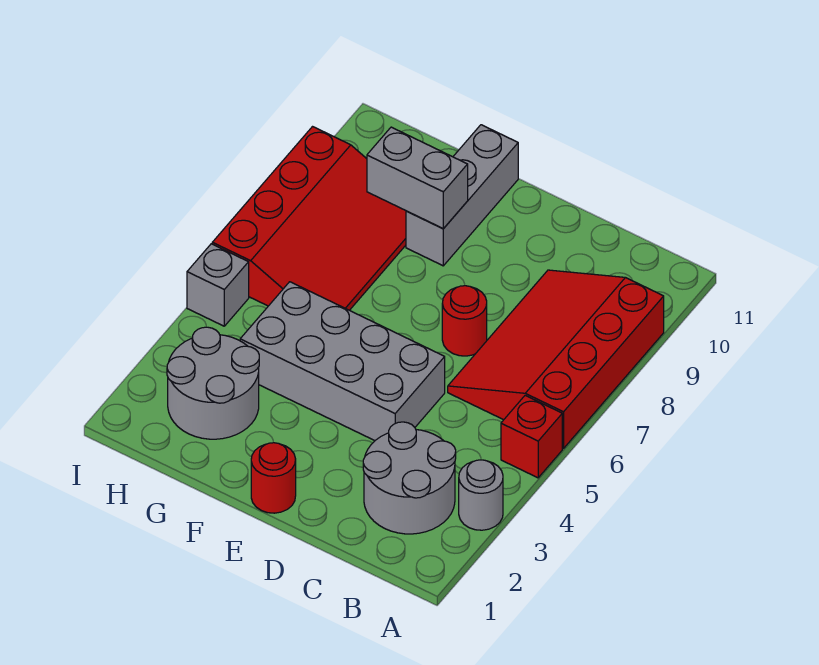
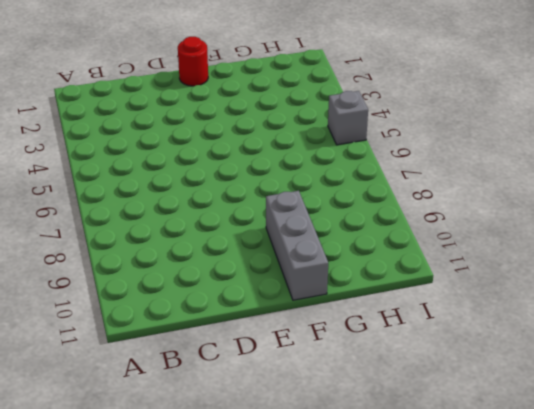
none -> grey 1x1 round brick [459,460,503,530]
none -> red 1x1 brick [501,395,562,478]
none -> red 3x4 slope [448,270,664,449]

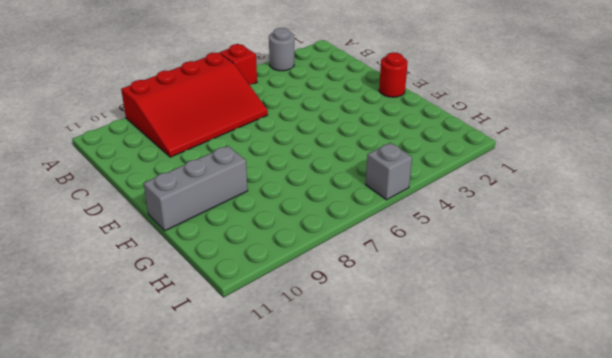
none -> grey 2x2 round brick [363,422,456,534]
none -> grey 2x4 brick [240,282,445,441]
none -> red 1x1 round brick [442,285,487,356]

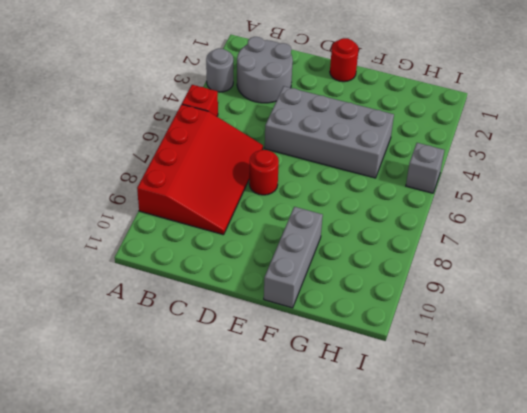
none -> grey 2x2 round brick [167,327,259,439]
none -> red 3x4 slope [212,127,406,310]
none -> grey 1x2 brick [367,127,468,229]

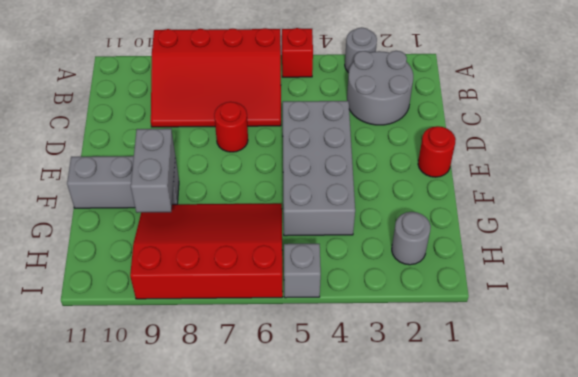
grey 1x1 round brick [392,212,431,265] -> grey 2x2 round brick [167,327,259,439]

